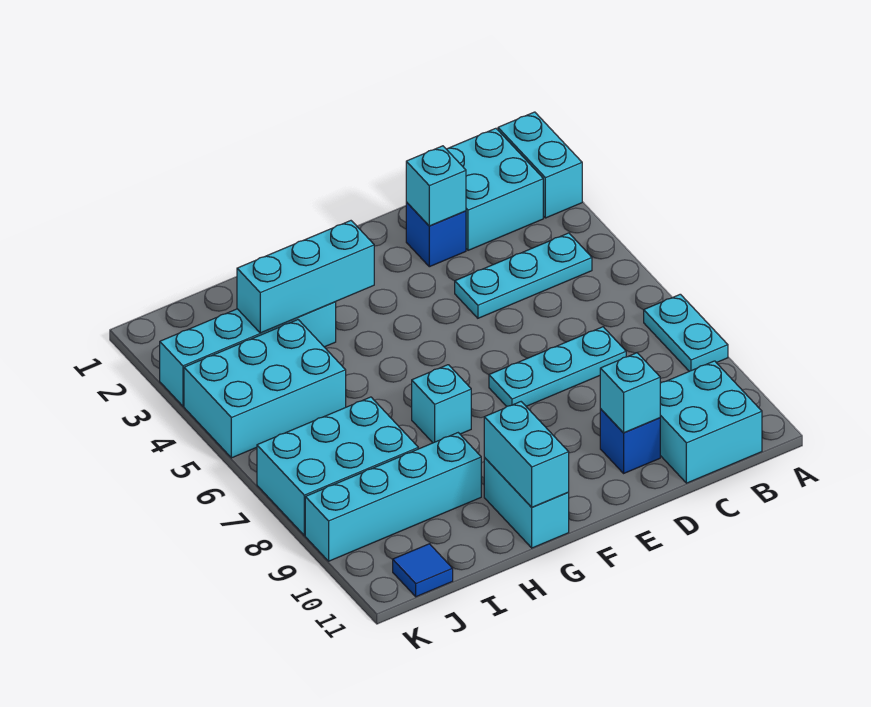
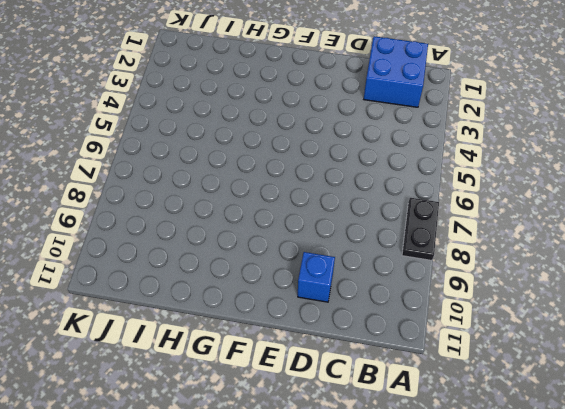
black 1x2 plate [402,198,439,260] -> cyan 1x2 plate [644,294,728,371]
blue 2x2 brick [364,36,428,107] -> cyan 2x2 brick [447,128,543,250]
none -> cyan 1x2 brick [498,112,582,218]
none -> cyan 1x3 plate [455,233,592,318]
none -> cyan 2x2 brick [660,361,762,483]

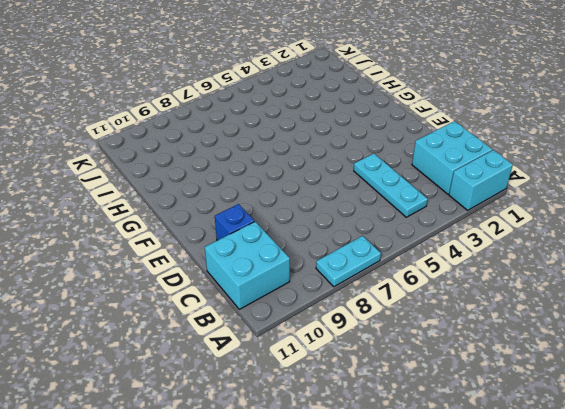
none -> cyan 1x3 plate [489,327,626,407]
none -> blue 1x1 brick [406,202,466,267]
none -> cyan 1x1 brick [412,365,471,443]

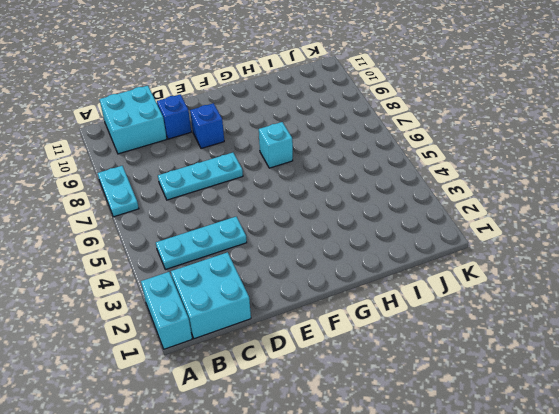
blue 1x1 brick [190,103,224,149] -> blue 1x1 brick moved to [406,202,466,267]
none -> cyan 1x2 brick [484,458,569,548]
none -> cyan 1x4 brick [160,302,336,406]
none -> cyan 1x4 brick [305,433,481,561]

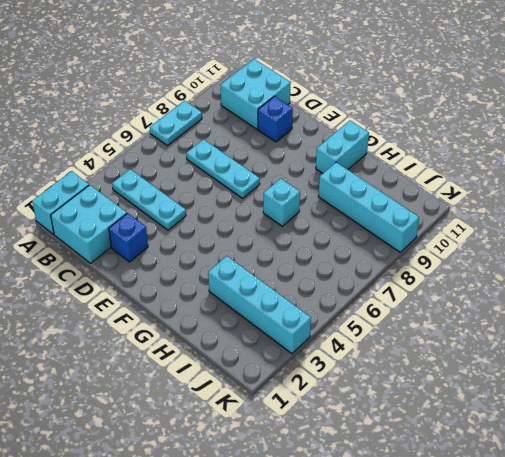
none -> cyan 2x3 brick [184,320,346,458]
none -> cyan 2x3 brick [257,397,418,535]
none -> blue 1x1 tile [393,544,453,597]

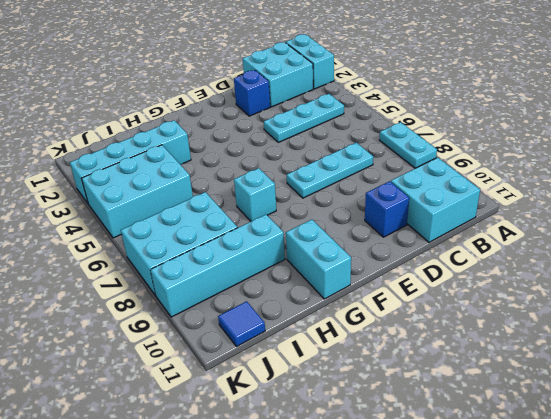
none -> cyan 1x1 brick [406,146,466,226]
none -> cyan 1x1 brick [600,353,660,433]
none -> cyan 1x3 brick [237,221,374,333]

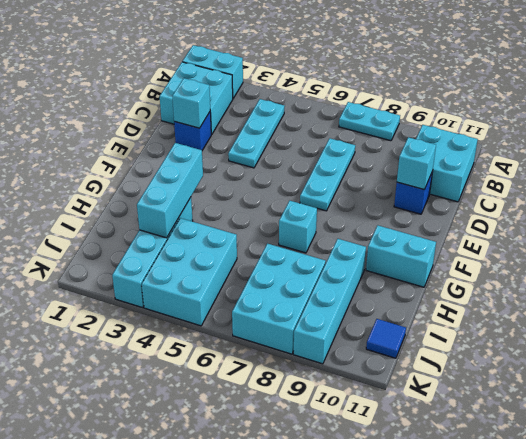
none -> cyan 1x2 brick [484,402,569,507]

